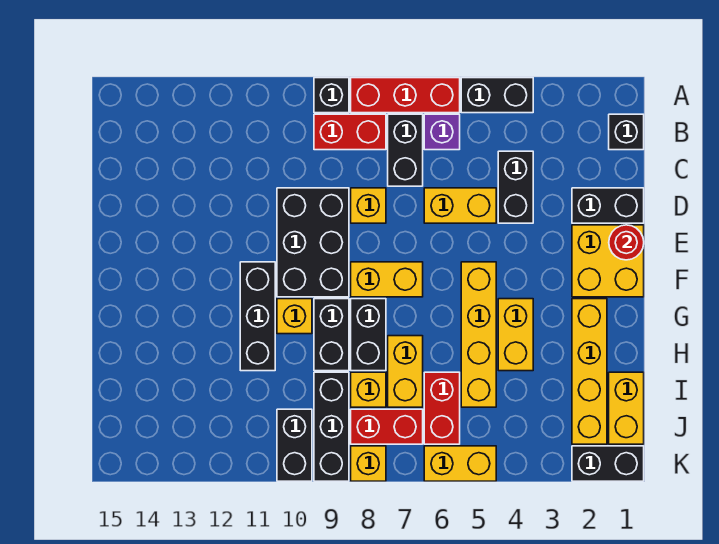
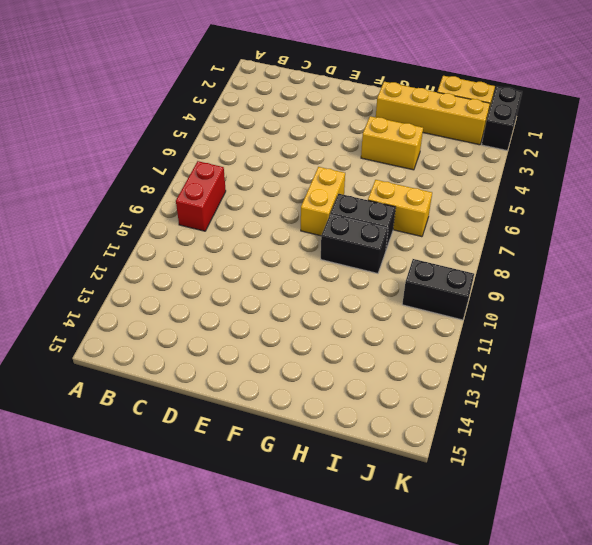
none -> black 1x2 brick [461,78,533,113]
none -> red 1x3 brick [351,78,460,113]
none -> black 1x1 brick [314,78,349,113]
none -> black 1x1 brick [609,114,644,150]

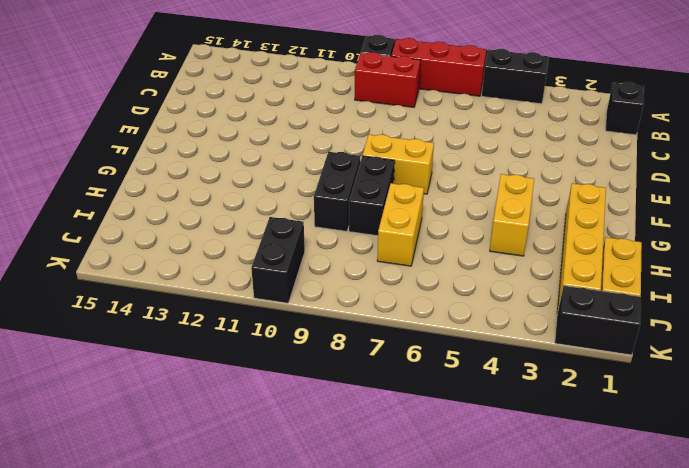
none -> purple 1x1 brick [424,114,460,150]
none -> black 1x2 brick [388,114,423,186]
none -> black 1x2 brick [498,151,533,223]
none -> black 1x2 brick [572,188,644,223]

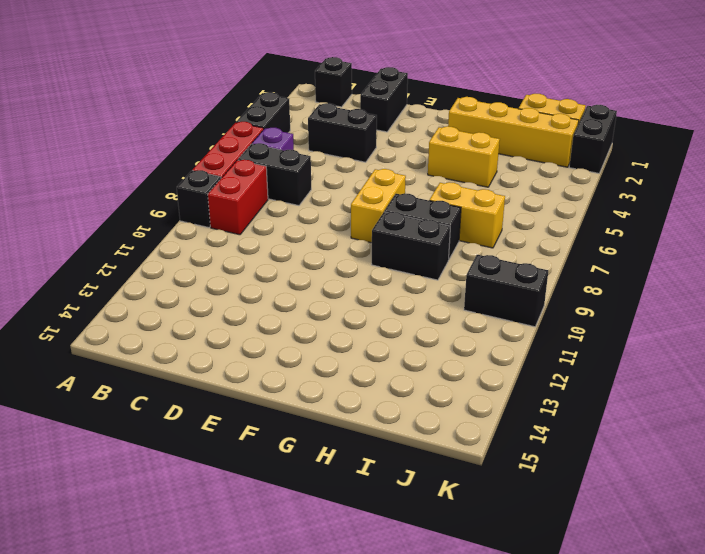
none -> yellow 1x2 brick [424,188,496,223]
none -> yellow 1x1 brick [351,188,386,223]
none -> black 2x3 brick [277,188,349,297]
none -> yellow 2x2 brick [572,225,644,297]

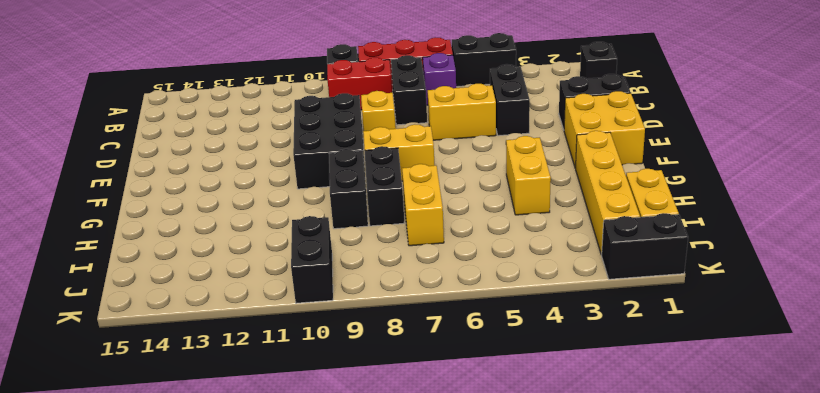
none -> yellow 1x4 brick [461,262,496,407]
none -> black 1x3 brick [240,262,275,371]
none -> yellow 1x1 brick [277,299,312,334]
none -> red 1x2 brick [424,372,460,444]

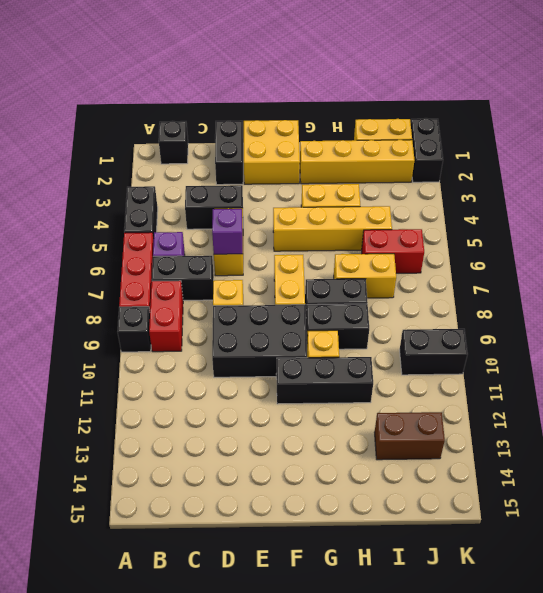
purple 1x1 brick [212,209,243,254] -> none
brown 1x2 brick [375,412,445,460] -> none
none -> yellow 1x1 brick [351,372,386,407]
none -> black 1x3 brick [314,372,349,481]
none -> red 1x2 brick [351,409,423,444]
none -> yellow 1x2 brick [424,446,496,481]

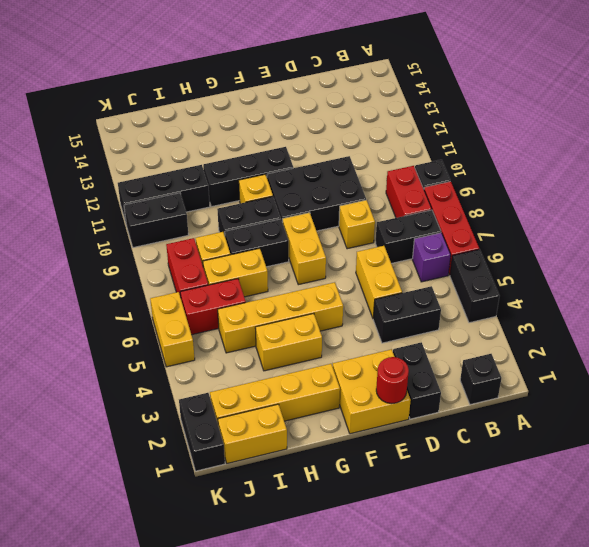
black 1x3 brick [118,165,210,222] -> black 1x3 brick moved to [314,372,349,481]
none -> yellow 1x1 brick [351,446,386,481]

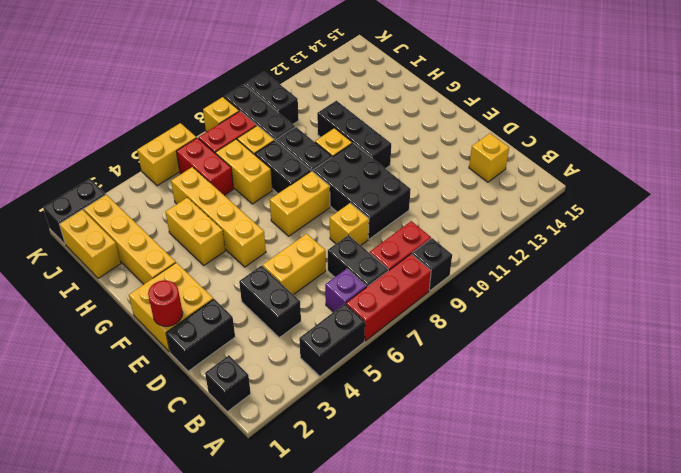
yellow 1x1 brick [469,133,509,182] -> none

